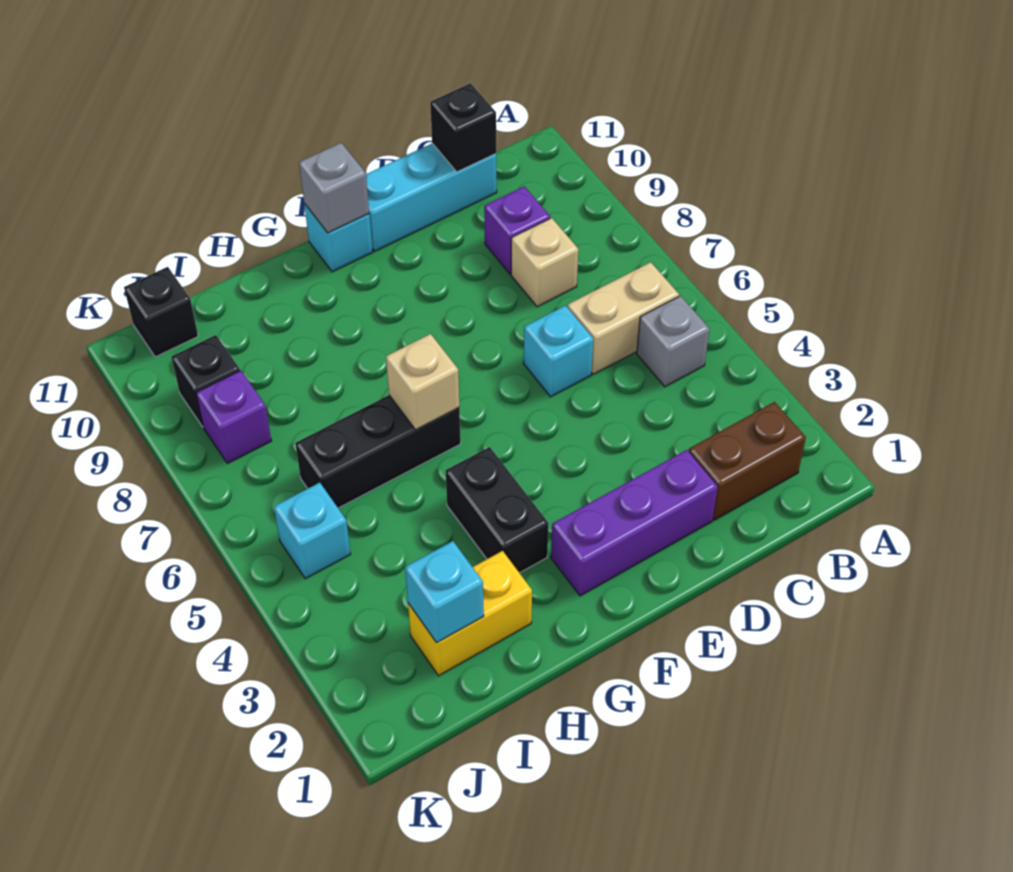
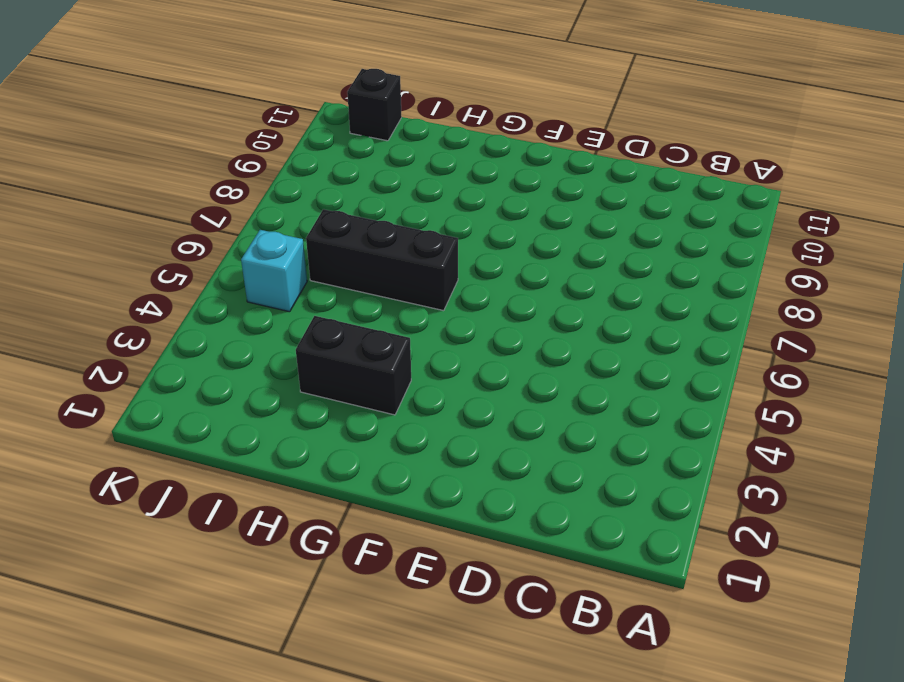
black 1x2 brick [296,316,411,415] -> black 1x2 brick turned to [446,447,548,573]
none -> brown 1x2 brick [689,402,806,520]
none -> grey 1x1 brick [637,296,709,387]
none -> tan 1x2 brick [568,262,679,374]

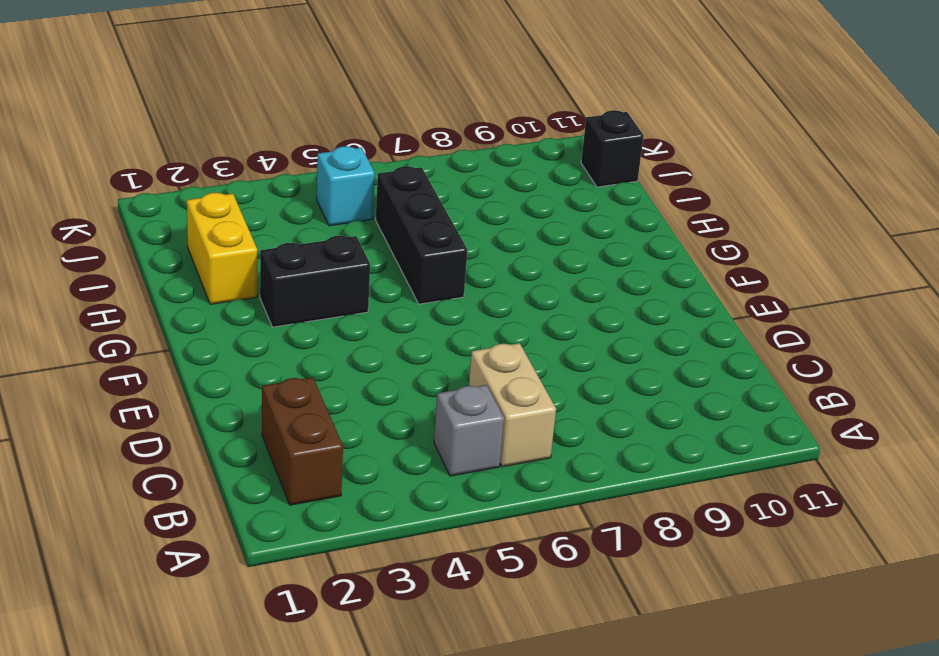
none -> tan 1x1 brick [511,218,578,307]
none -> purple 1x1 brick [484,186,550,274]
none -> cyan 1x3 brick [366,143,497,251]

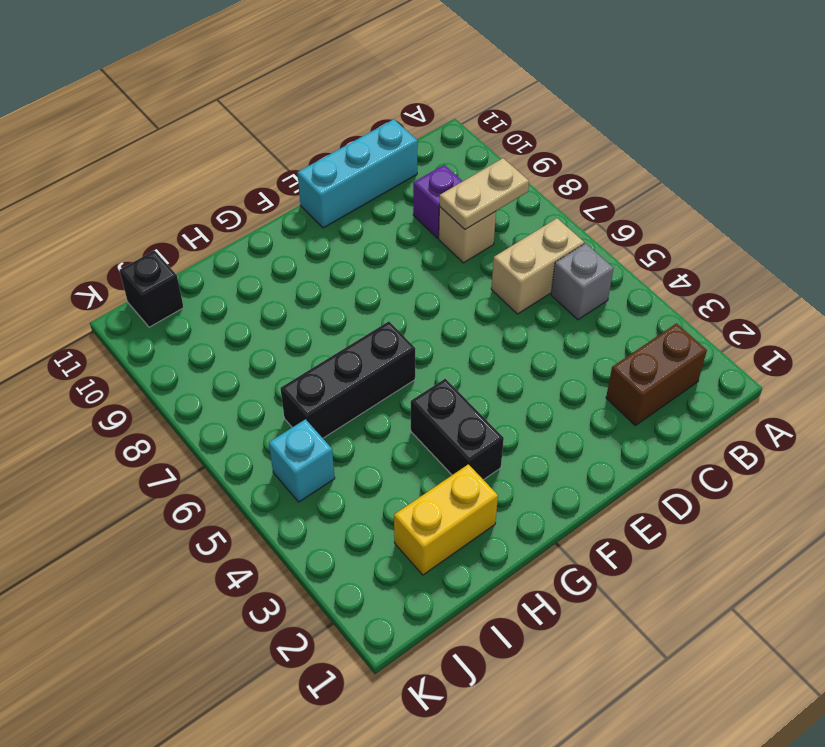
tan 1x2 plate [439,158,529,230] -> none
none -> purple 1x3 brick [551,450,718,596]
none -> cyan 1x1 brick [524,306,593,397]
none -> cyan 1x1 brick [304,204,373,272]

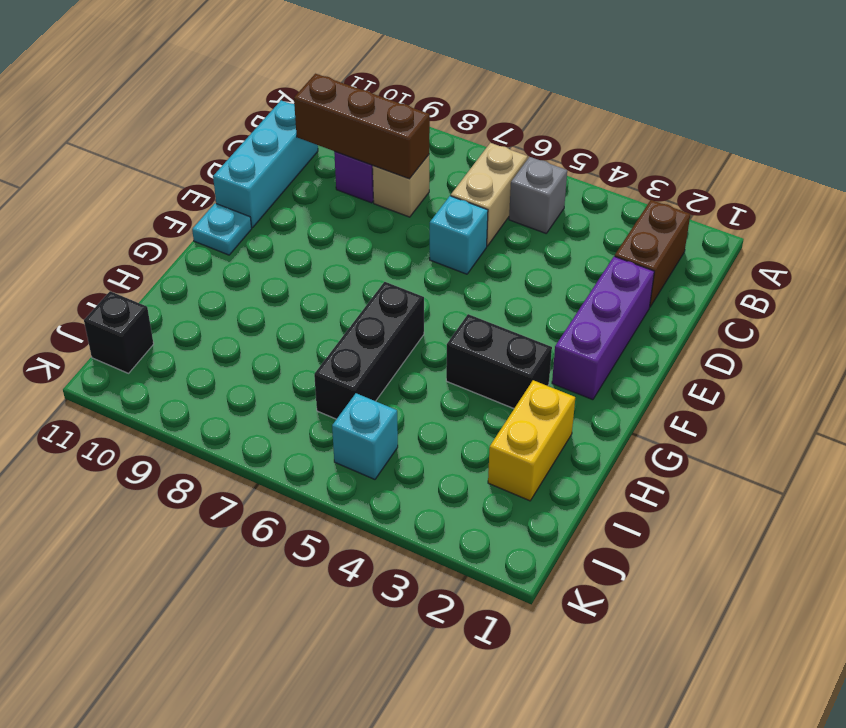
brown 1x3 brick [294,74,430,179] -> none
cyan 1x1 plate [192,203,252,255] -> cyan 1x1 brick [304,204,373,272]
none -> purple 1x1 brick [196,371,271,463]
none -> black 1x1 brick [171,335,240,427]
none -> black 1x1 brick [430,83,496,172]

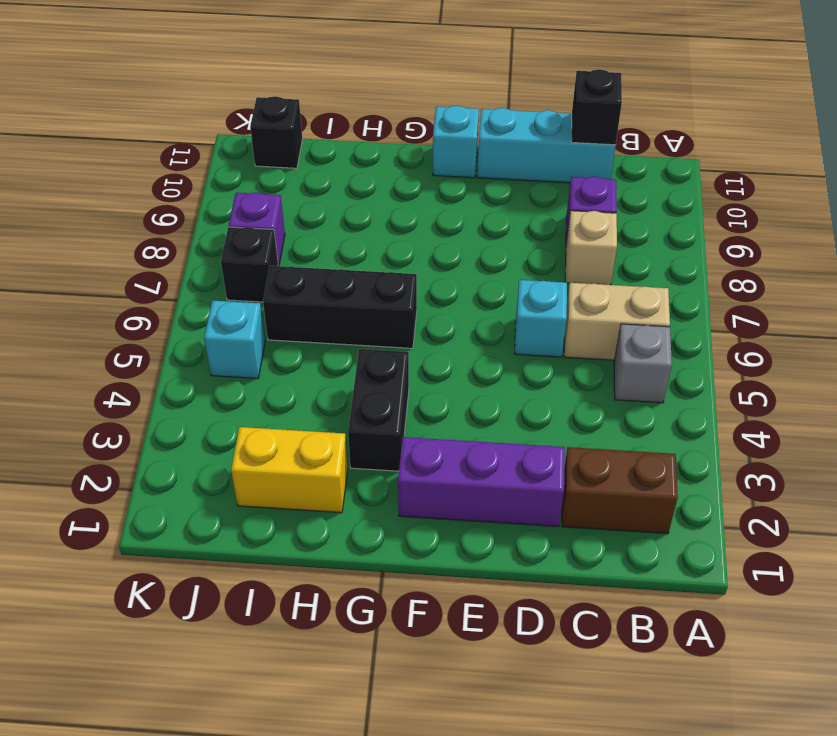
black 1x1 brick [221,227,278,302] -> black 1x1 brick moved to [171,335,240,427]
none -> grey 1x1 brick [299,143,369,233]
none -> tan 1x1 brick [386,334,459,430]
none -> cyan 1x1 brick [405,541,484,643]

